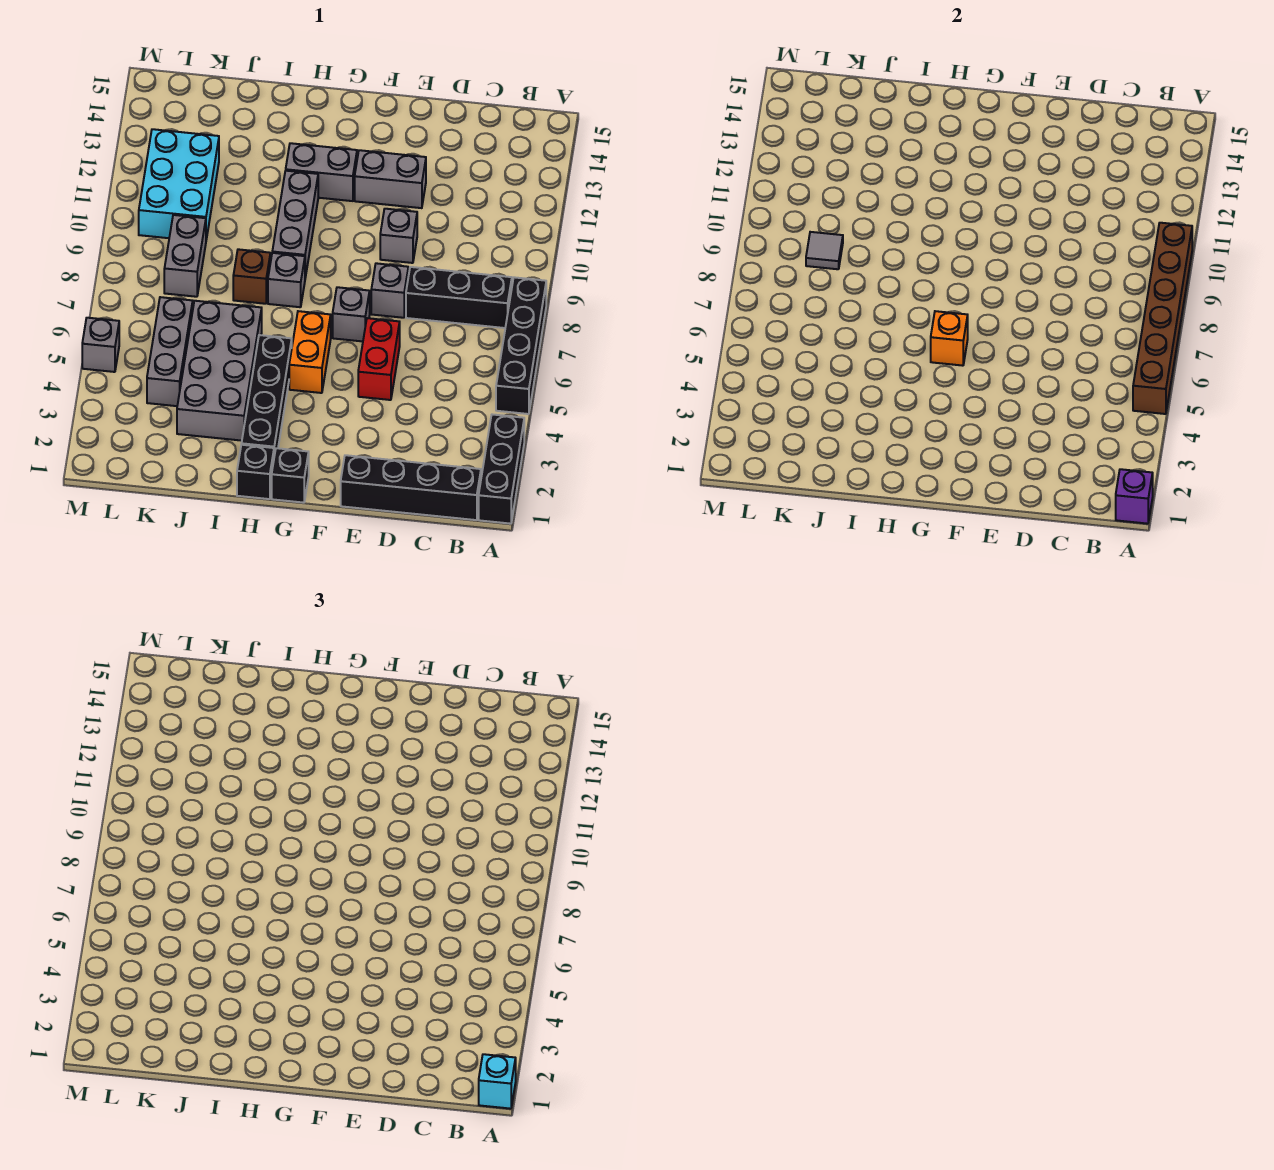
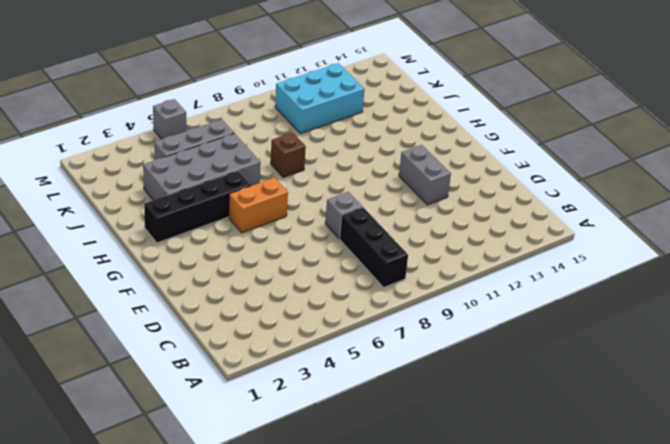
none -> black 1x3 brick [479,414,524,524]
none -> black 1x4 brick [496,277,546,414]
none -> black 1x4 brick [341,455,481,520]

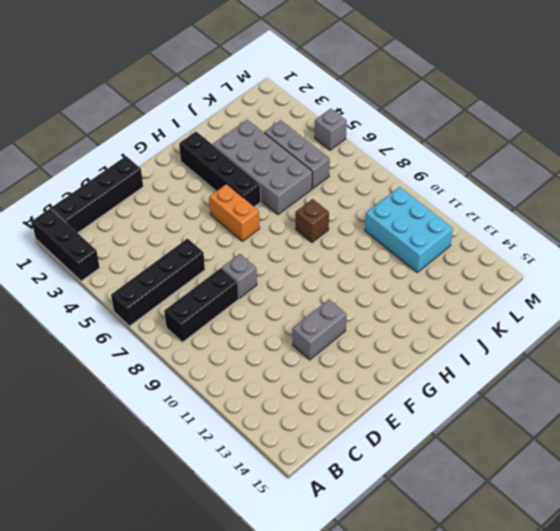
black 1x4 brick [111,239,205,326] -> black 1x4 brick turned to [496,277,546,414]
none -> red 1x2 brick [358,318,400,400]
none -> grey 1x1 brick [380,209,417,263]
none -> grey 1x1 brick [333,287,370,341]

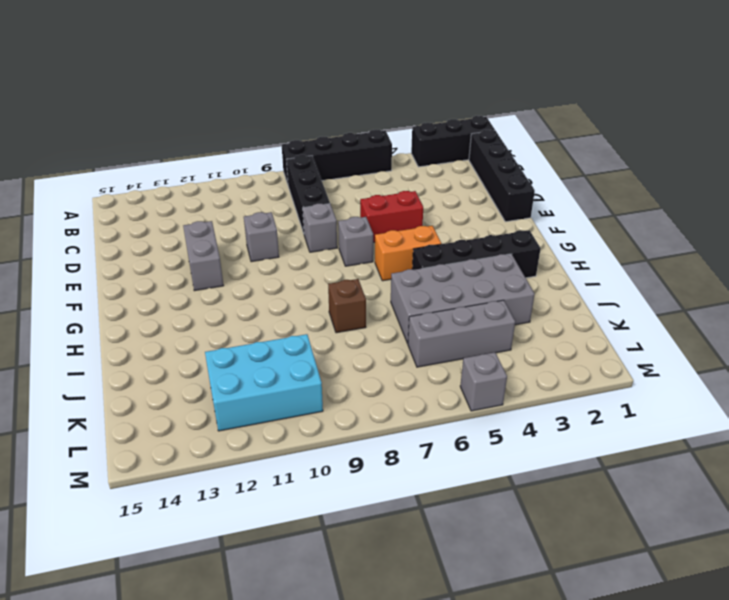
none -> black 1x1 brick [272,448,309,503]
none -> grey 1x2 brick [286,143,357,201]
none -> black 1x1 brick [237,445,274,499]

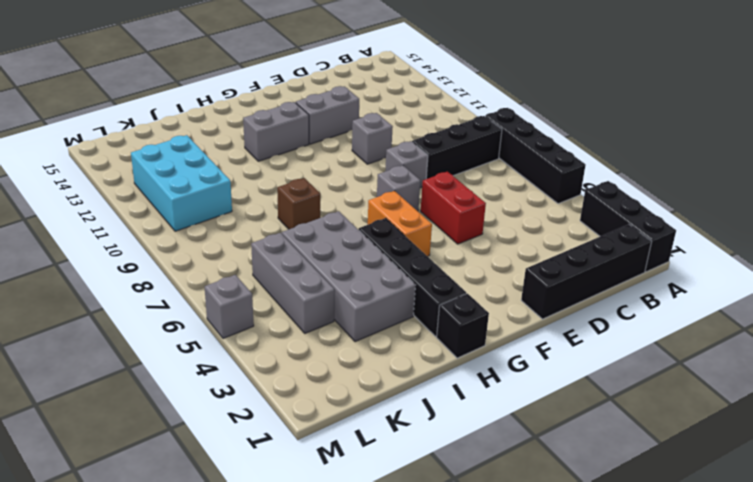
none -> black 1x1 brick [272,448,309,503]
none -> grey 1x1 brick [268,253,305,307]
none -> grey 1x3 brick [272,171,318,278]

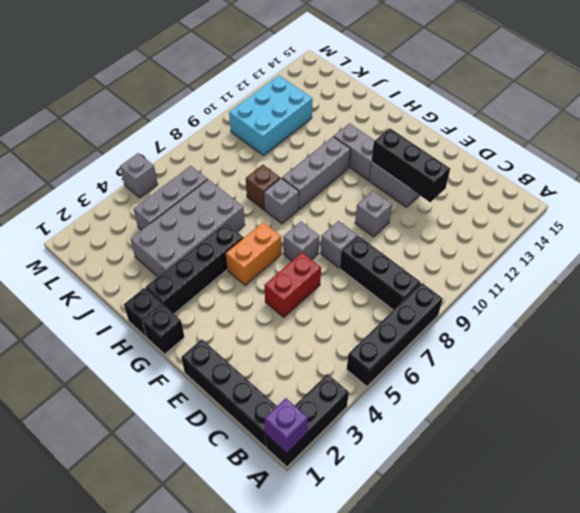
black 1x3 brick [371,128,450,202] -> none
none -> grey 1x2 brick [164,215,206,297]
none -> brown 1x6 brick [1133,223,1192,414]
none -> orange 1x1 brick [931,311,968,366]

